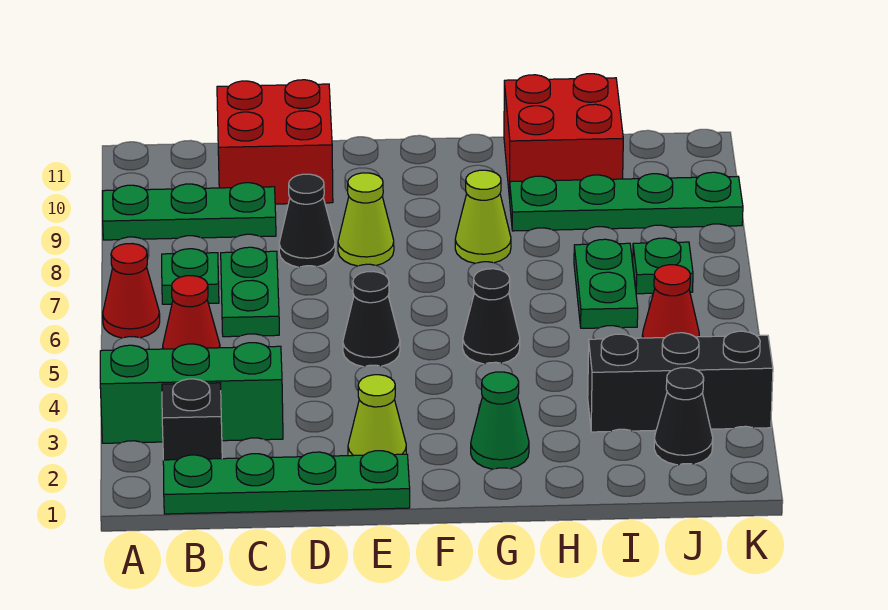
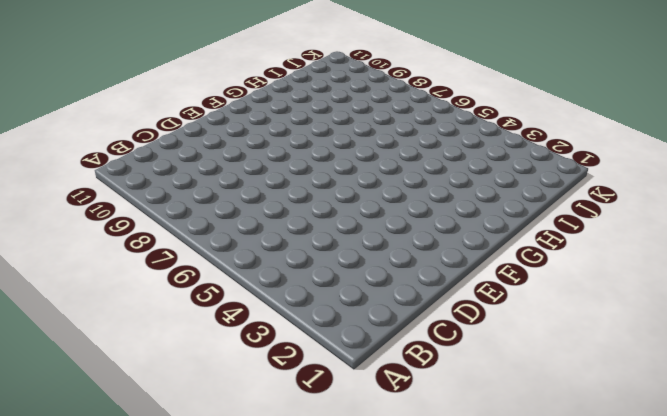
none -> green 1x3 brick [100,343,283,443]
none -> red 1x1 cone [103,244,160,338]
none -> green 1x3 plate [103,183,276,240]

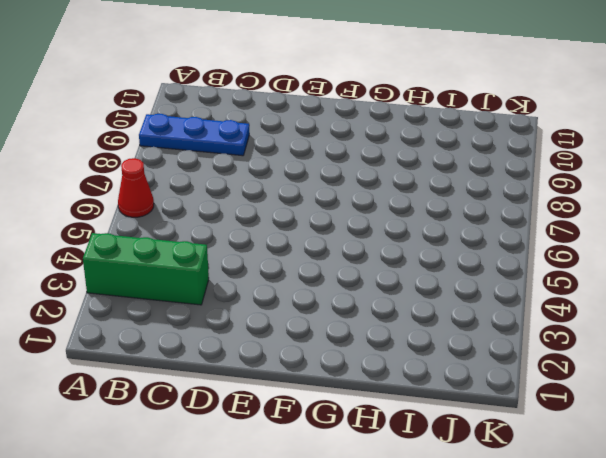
blue 1x3 plate [139,114,249,156] -> green 1x3 plate [103,183,276,240]
none -> green 1x4 plate [163,451,410,514]
none -> black 1x1 brick [162,379,222,460]
none -> red 1x1 cone [163,276,220,349]

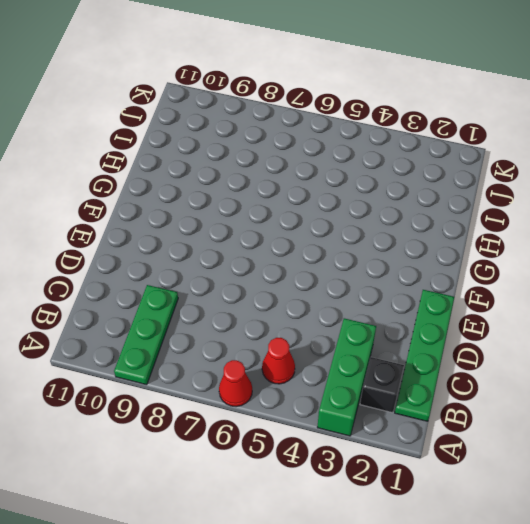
none -> green 1x1 plate [162,249,219,304]
none -> green 1x2 plate [221,247,279,337]
none -> red 2x2 brick [217,80,333,204]

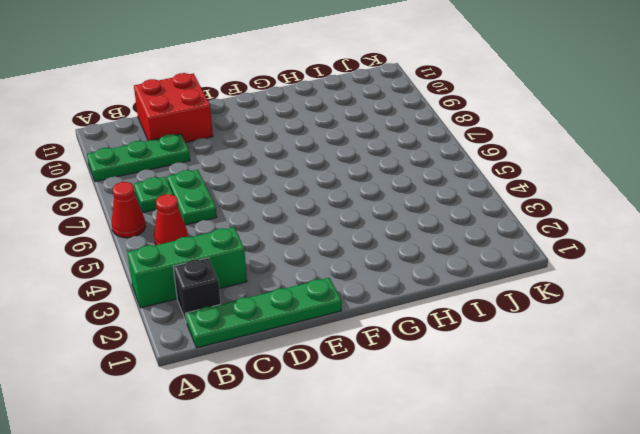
none -> black 1x1 cone [279,174,335,267]
none -> lime 1x1 cone [348,375,406,456]
none -> black 1x1 cone [343,272,400,367]

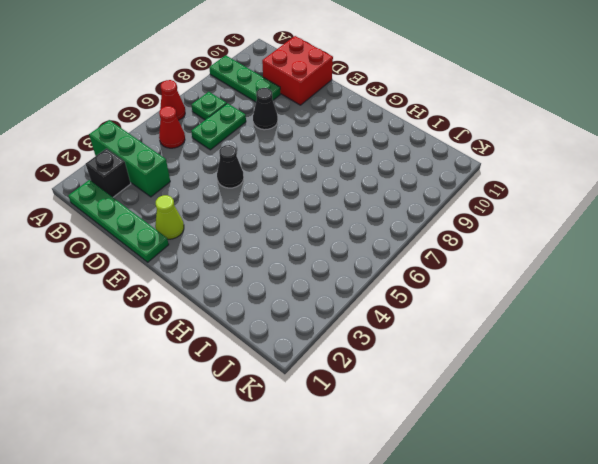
none -> lime 1x1 cone [338,173,394,266]
none -> green 1x1 cone [471,372,529,469]
none -> black 1x1 cone [463,269,520,364]

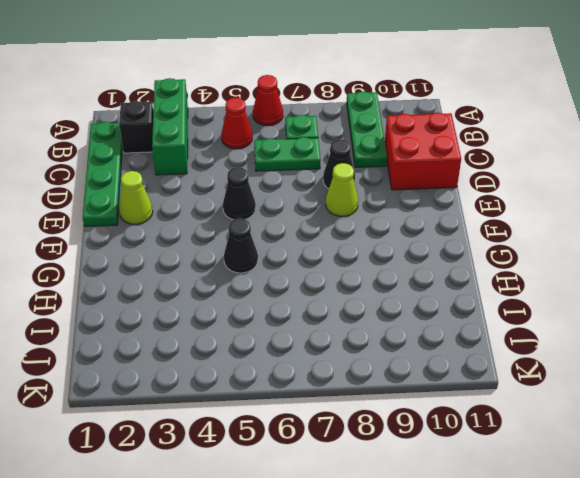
none -> green 1x1 cone [471,372,529,469]
none -> lime 1x1 cone [455,170,511,263]
none -> green 1x4 plate [510,172,743,231]

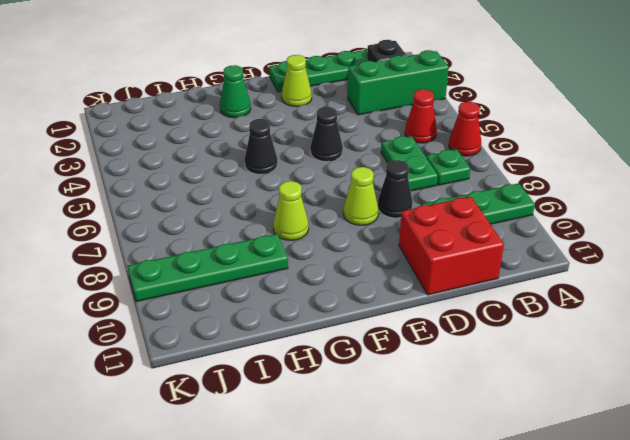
none -> red 2x2 brick [504,74,623,199]
none -> black 1x3 brick [588,331,773,432]
none -> green 1x2 plate [574,239,638,328]

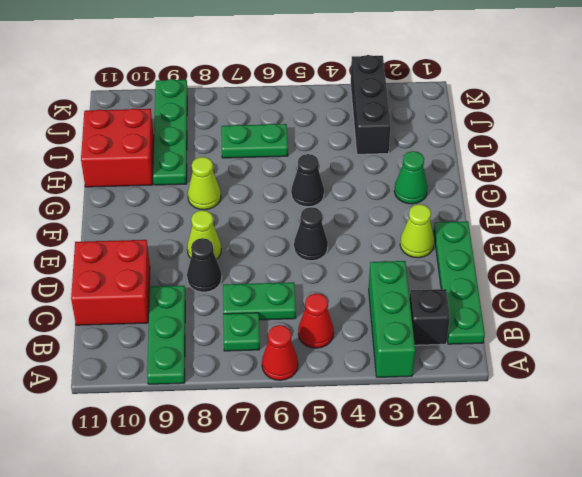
none -> black 1x1 cone [654,368,713,465]
none -> red 1x1 cone [642,265,699,338]
none -> green 1x1 plate [633,238,693,294]

